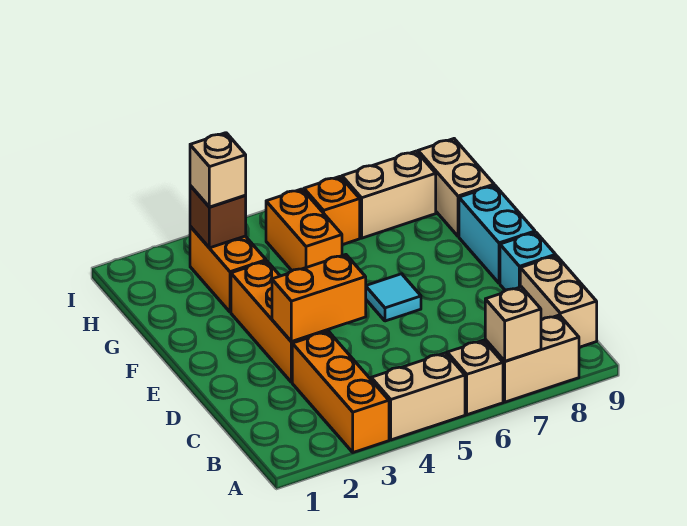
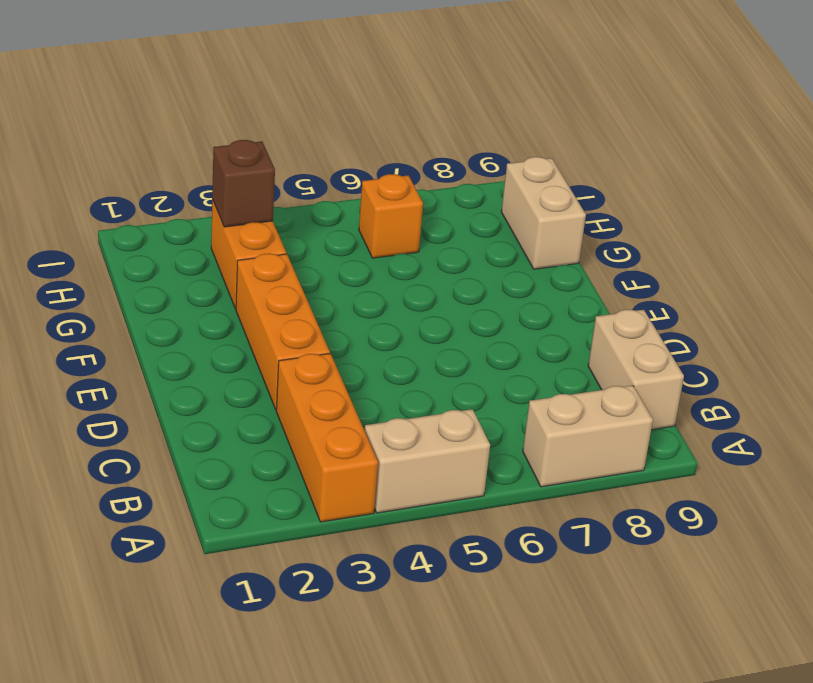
none -> tan 1x1 brick [447,340,503,415]
none -> cyan 1x1 brick [500,232,556,291]
none -> cyan 1x1 tile [366,274,421,321]

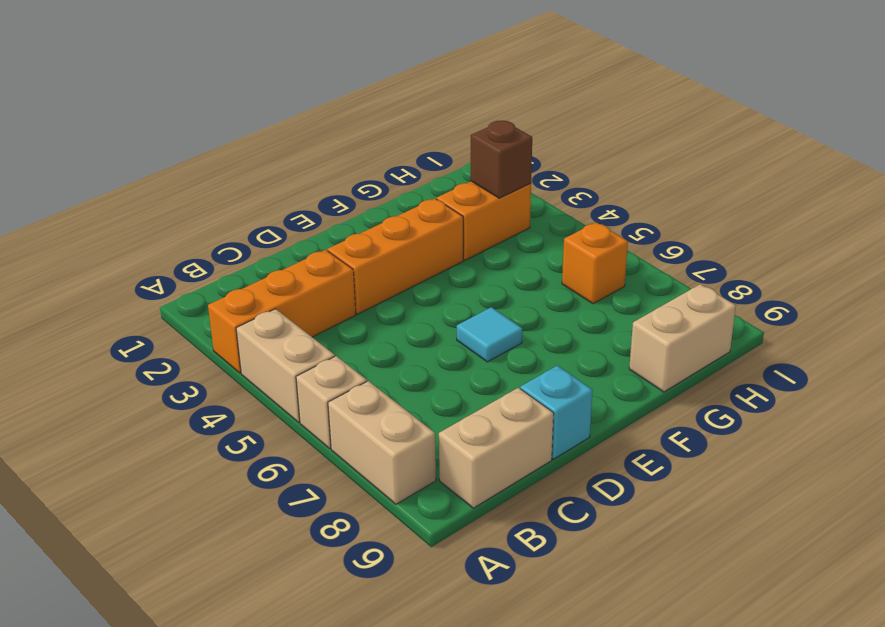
none -> cyan 1x2 brick [459,185,535,283]
none -> orange 1x2 brick [266,189,342,271]
none -> tan 1x2 brick [342,151,436,238]

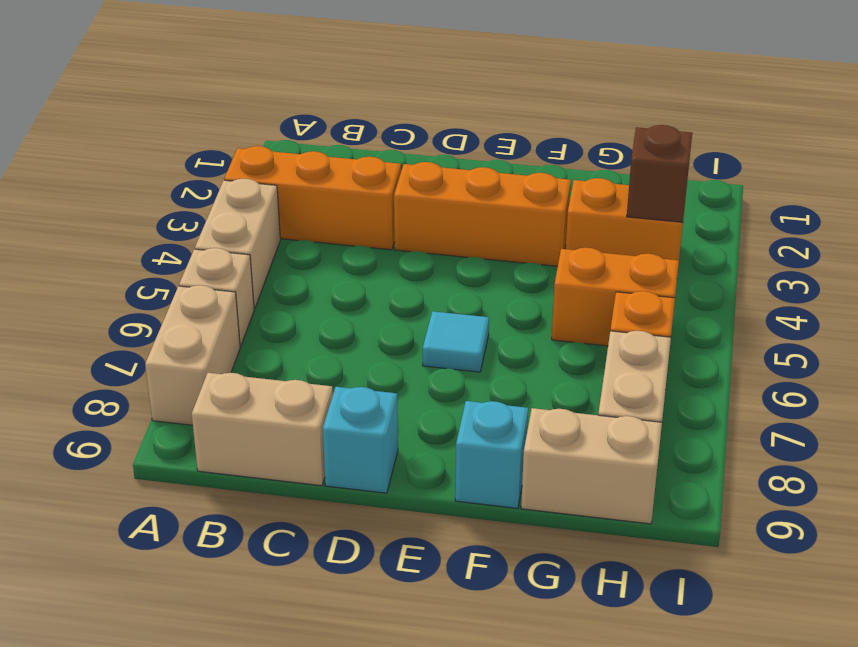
cyan 1x1 brick [455,401,528,508] -> cyan 1x2 brick [459,185,535,283]
none -> tan 1x1 brick [485,287,541,361]
none -> orange 1x2 brick [272,255,366,342]
none -> tan 1x1 brick [190,133,246,207]

